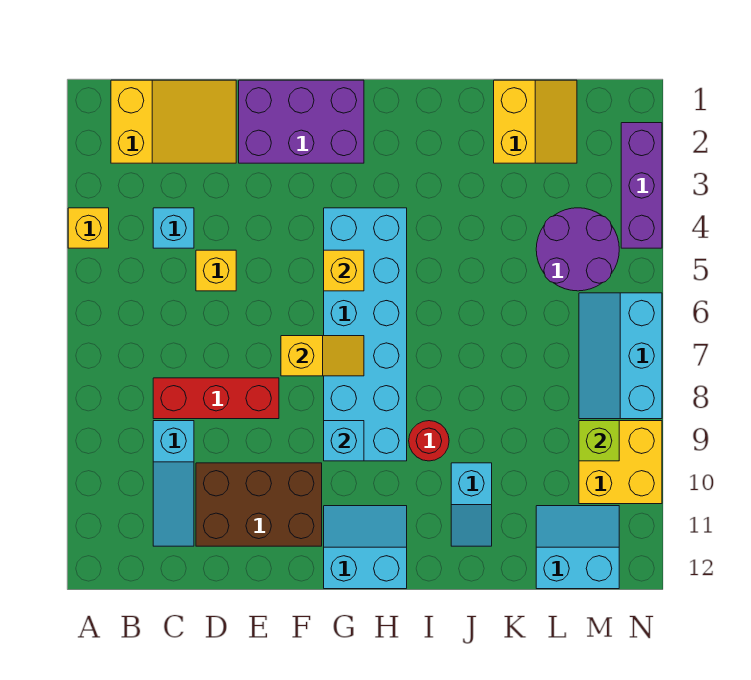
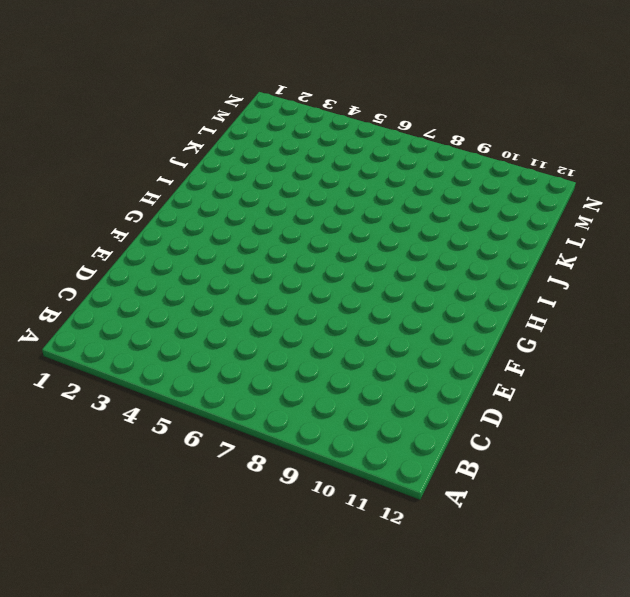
none -> yellow 1x1 brick [68,208,109,248]
none -> yellow 2x3 slope [111,80,236,163]
none -> cyan 1x1 brick [153,208,194,248]

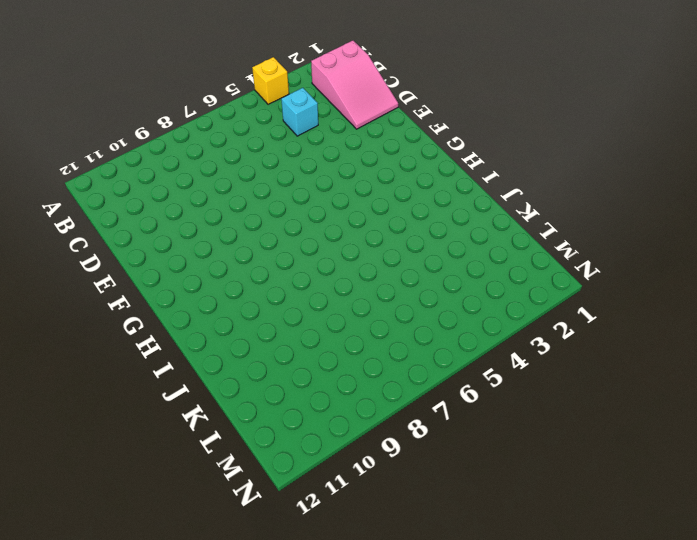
pink 2x3 slope [311,41,398,129] -> yellow 2x3 slope [111,80,236,163]
none -> red 1x3 brick [153,378,279,419]
none -> cyan 1x3 slope [153,421,194,546]
none -> yellow 1x1 brick [196,250,236,291]

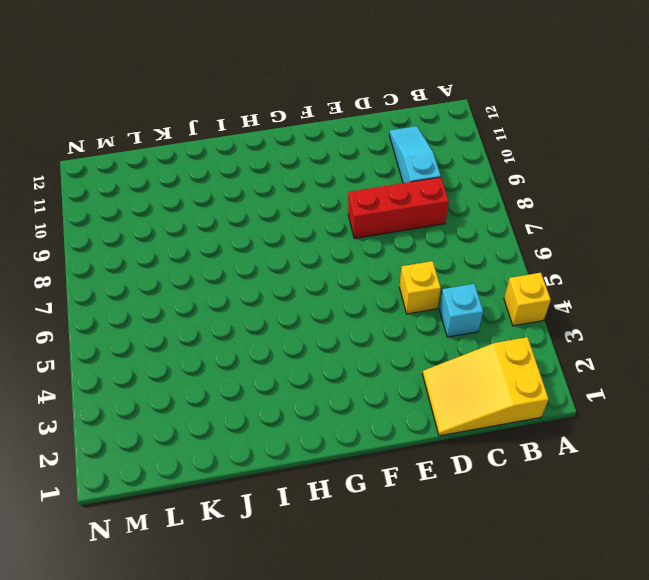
none -> brown 2x3 brick [196,463,322,546]
none -> purple 2x3 brick [239,80,364,163]
none -> cyan 2x6 brick [324,208,407,461]

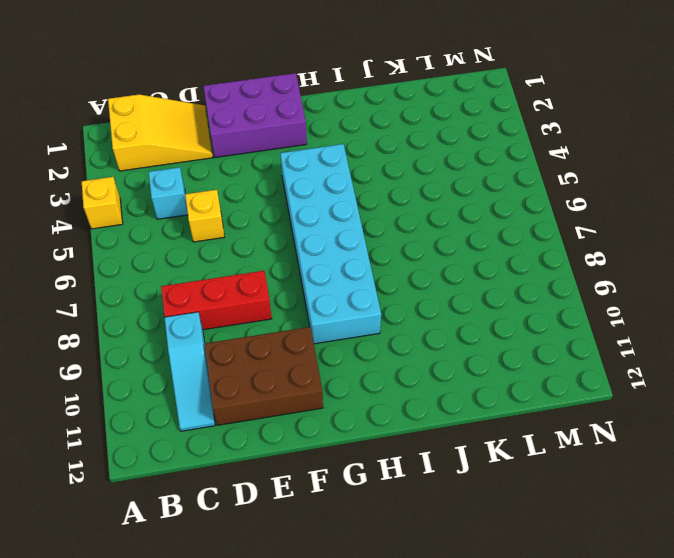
none -> cyan 2x2 slope [324,506,407,589]
none -> red 1x1 round brick [409,421,449,461]
none -> cyan 1x2 slope [451,463,492,546]

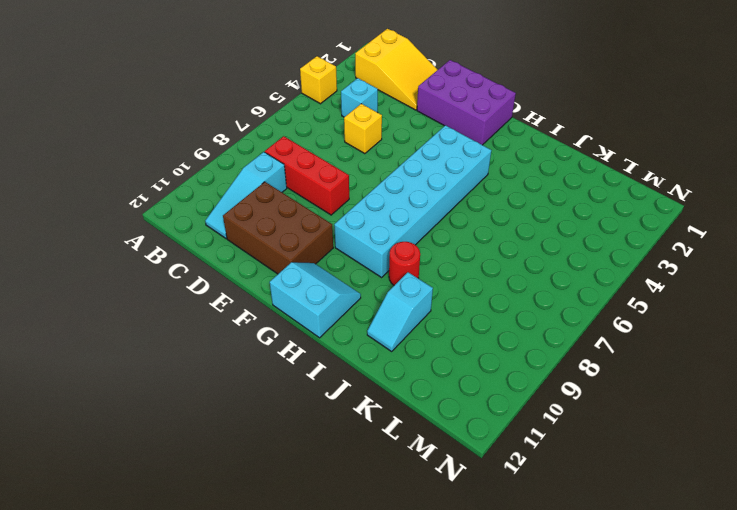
none -> yellow 2x2 slope [494,80,577,163]
none -> purple 2x2 round brick [536,208,619,291]
none -> cyan 2x2 slope [536,506,619,589]

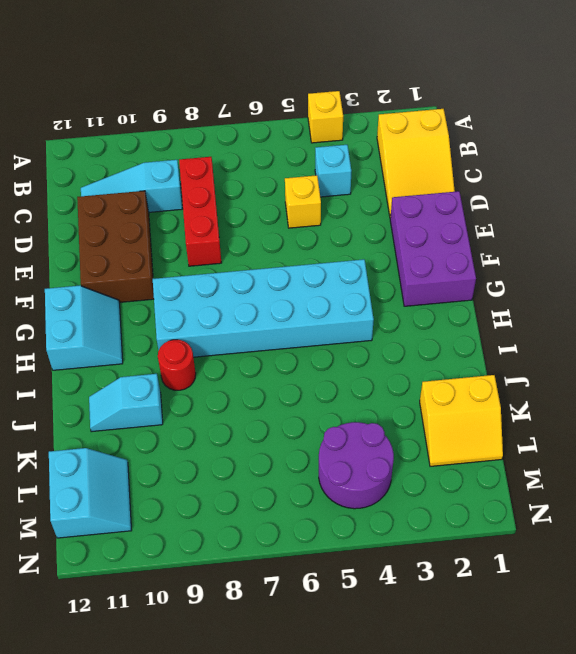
none -> cyan 2x3 slope [579,293,662,419]
none -> yellow 2x2 brick [579,421,662,504]
none -> purple 1x3 brick [621,123,662,248]

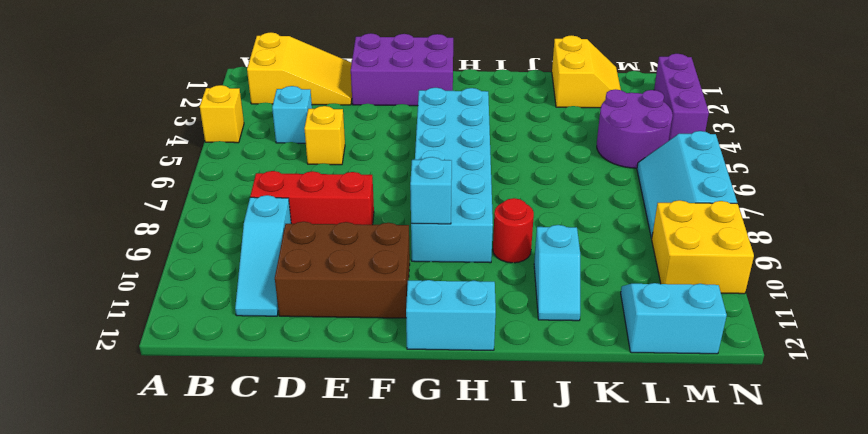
none -> yellow 1x2 slope [281,336,364,376]
none -> yellow 1x1 brick [324,250,364,291]
none -> lime 1x1 brick [579,421,619,461]

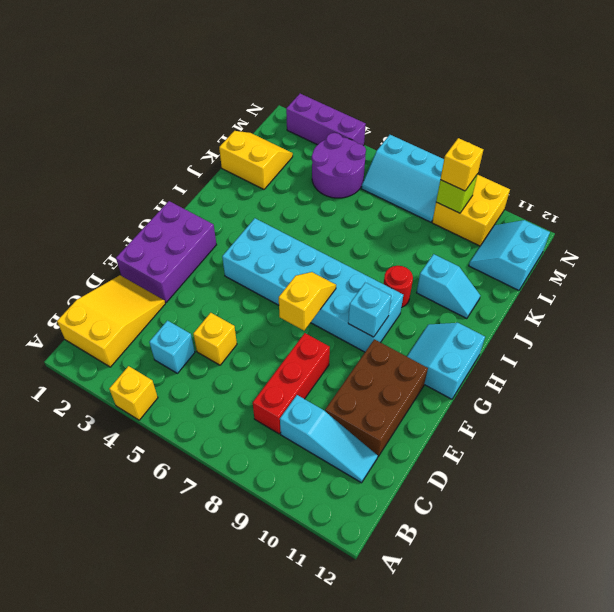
yellow 1x1 brick [440,138,483,191] -> yellow 1x1 brick moved to [324,250,364,291]

